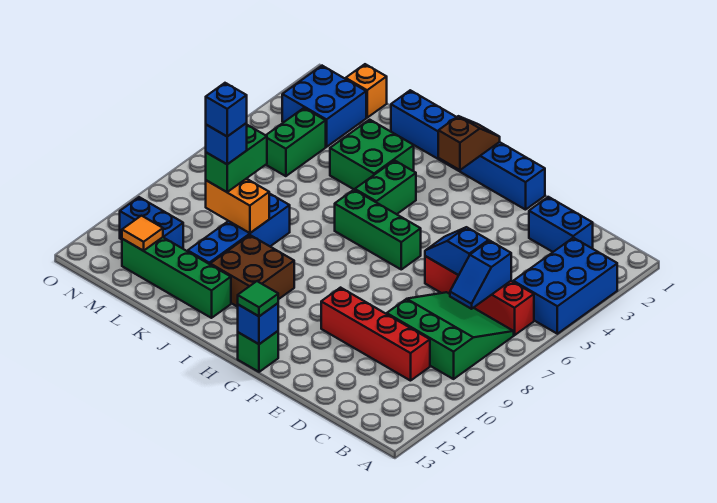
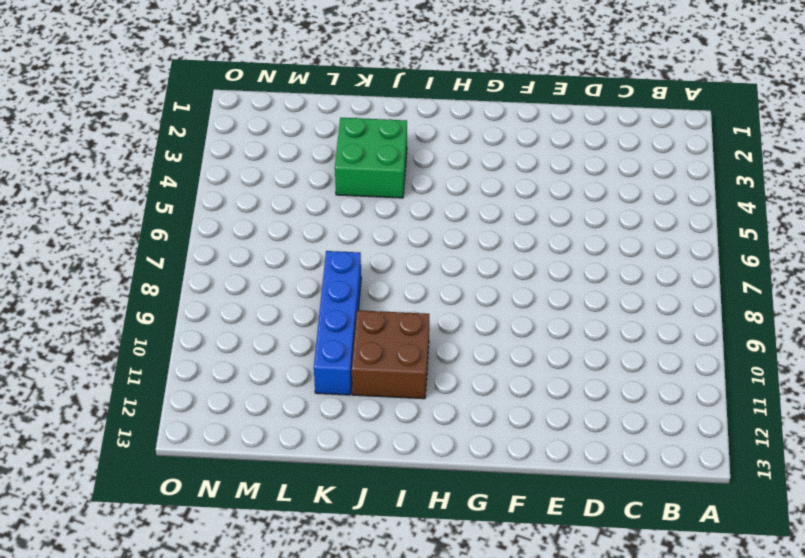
none -> blue 2x3 brick [513,238,617,334]
none -> red 1x4 brick [425,256,534,335]
none -> green 3x3 slope [387,292,514,379]

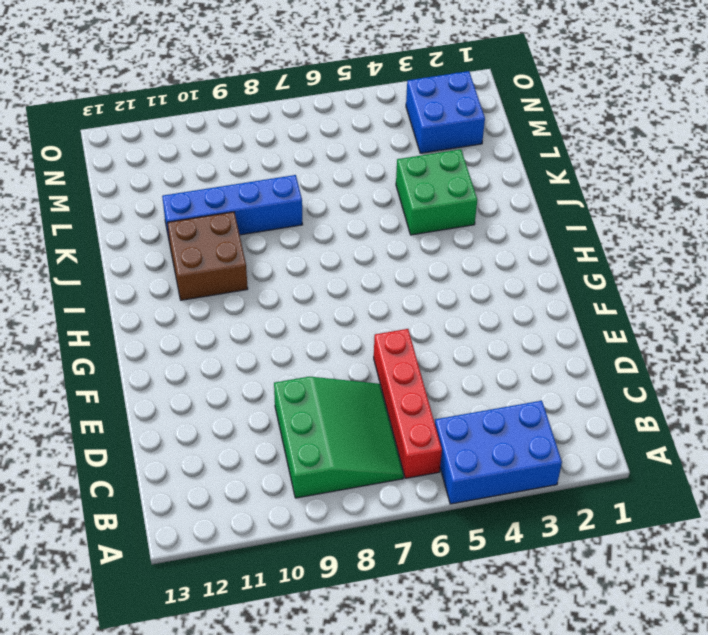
none -> blue 1x2 brick [529,197,593,252]
none -> red 1x4 brick [321,288,430,381]
none -> blue 1x6 brick [391,90,545,210]

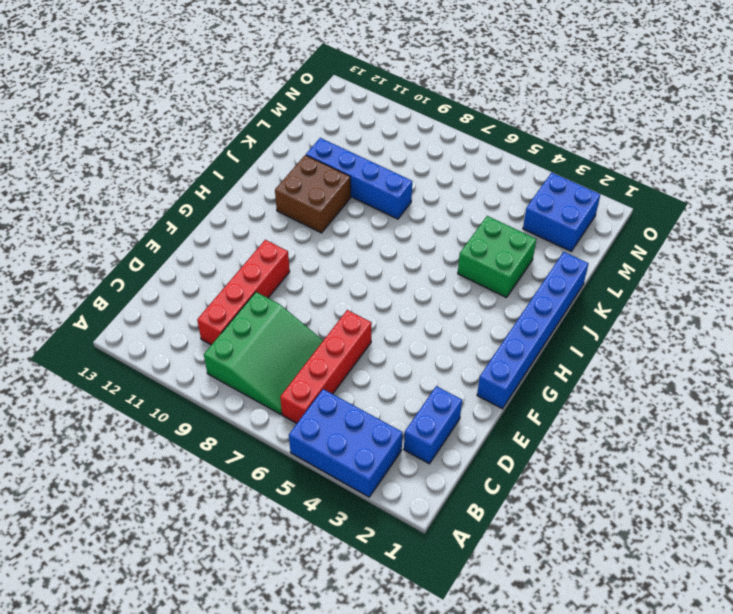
none -> green 1x3 brick [335,190,421,269]
none -> green 1x1 brick [238,331,278,372]
none -> green 1x2 brick [355,160,416,214]

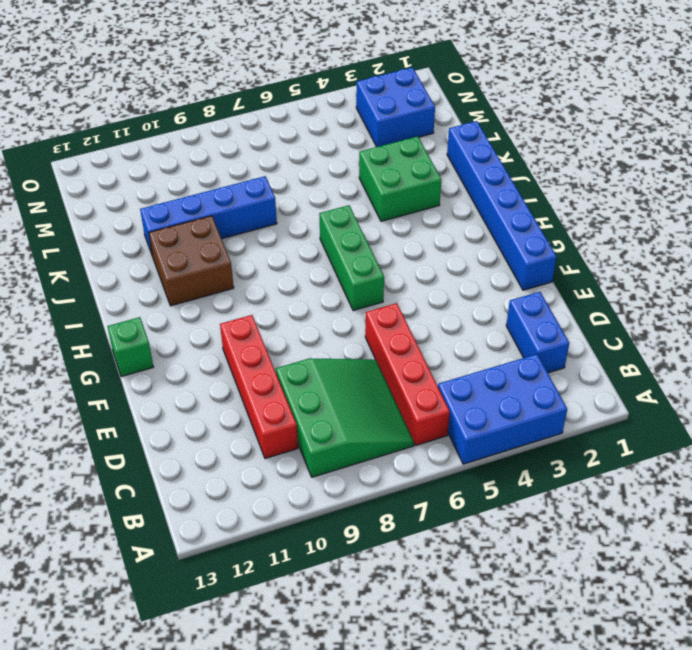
none -> green 1x2 brick [355,160,416,214]
none -> green 1x4 brick [122,237,231,318]
none -> orange 1x1 brick [346,64,387,118]

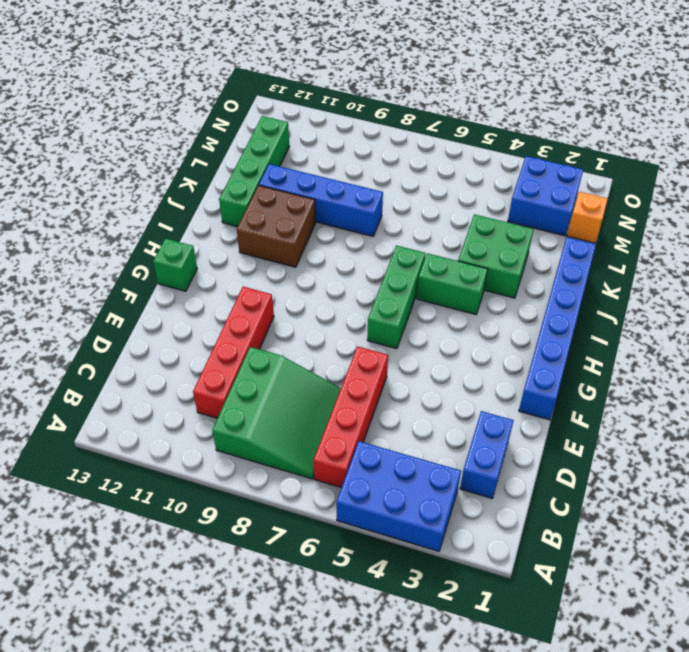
none -> green 1x2 brick [266,108,326,176]
none -> blue 1x2 brick [120,197,183,249]
none -> blue 1x2 slope [450,241,511,309]

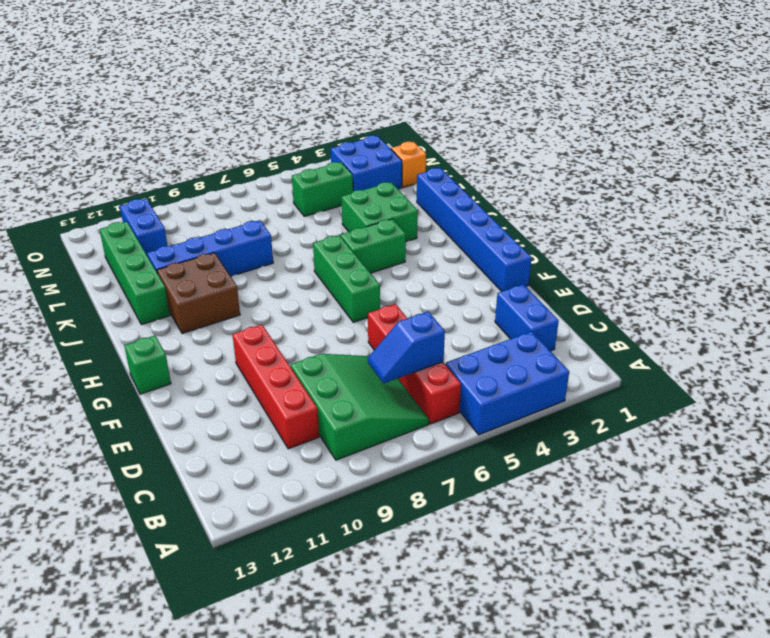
none -> blue 1x2 slope [425,227,489,275]
none -> blue 1x1 brick [238,303,278,344]
none -> brown 1x2 slope [438,116,500,170]

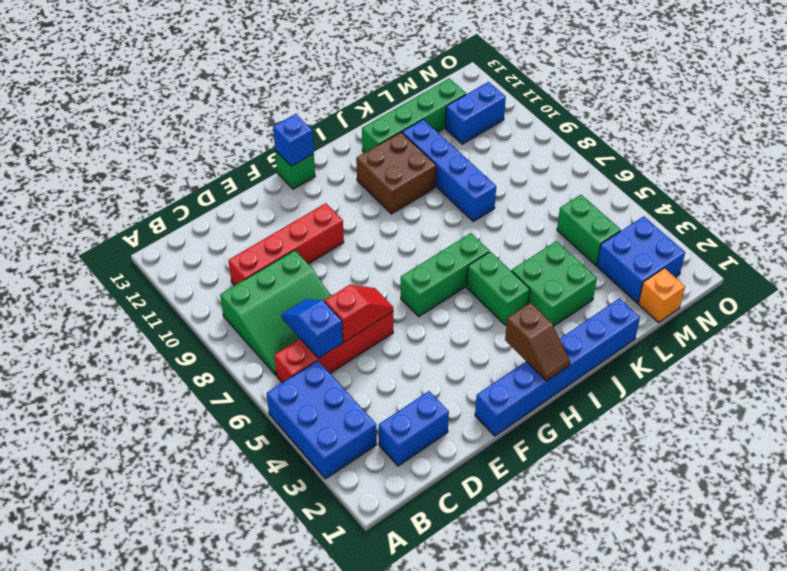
red 1x2 slope [325,285,393,342] -> blue 1x2 slope [425,227,489,275]
none -> orange 1x2 brick [206,179,269,233]
none -> orange 1x1 tile [122,216,163,251]
none -> green 1x1 tile [238,281,278,316]

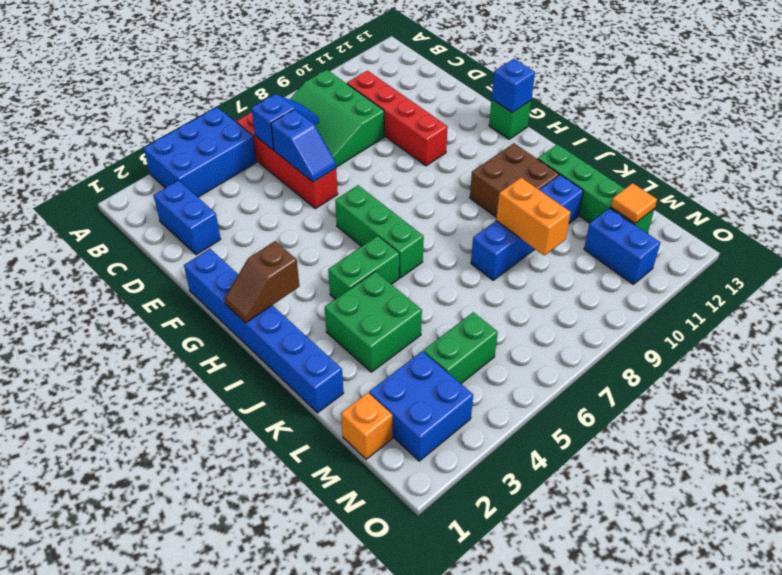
none -> green 1x1 tile [238,281,278,316]
none -> green 1x2 brick [206,125,267,192]
none -> blue 1x1 brick [206,123,247,164]

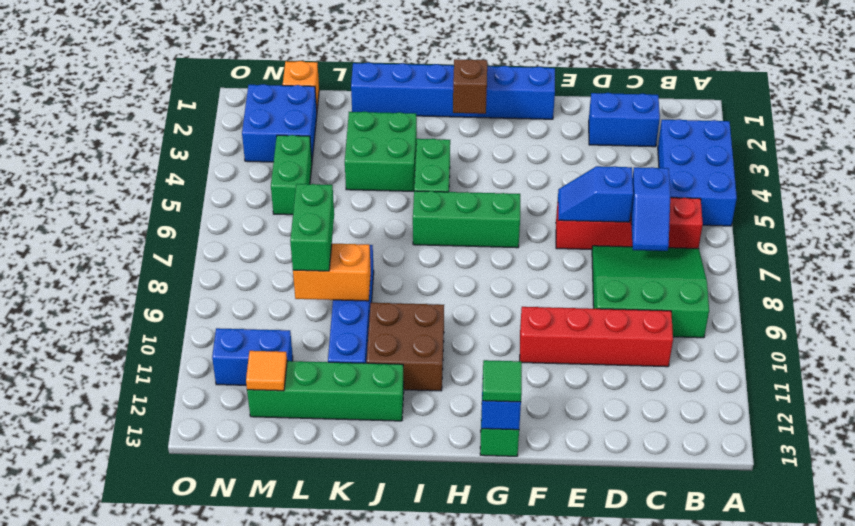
none -> blue 1x1 brick [206,123,247,164]
none -> blue 1x1 brick [206,83,247,136]

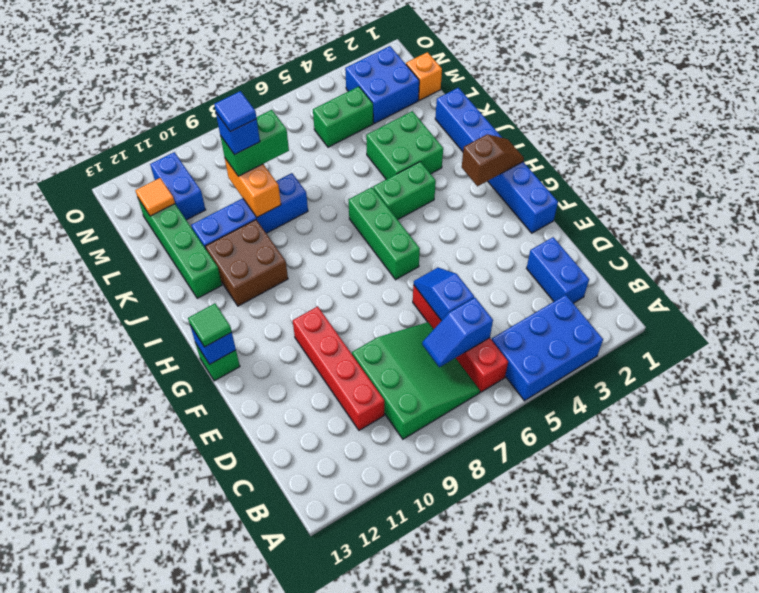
blue 1x1 tile [214,91,257,132] -> blue 1x1 brick [206,83,247,136]

